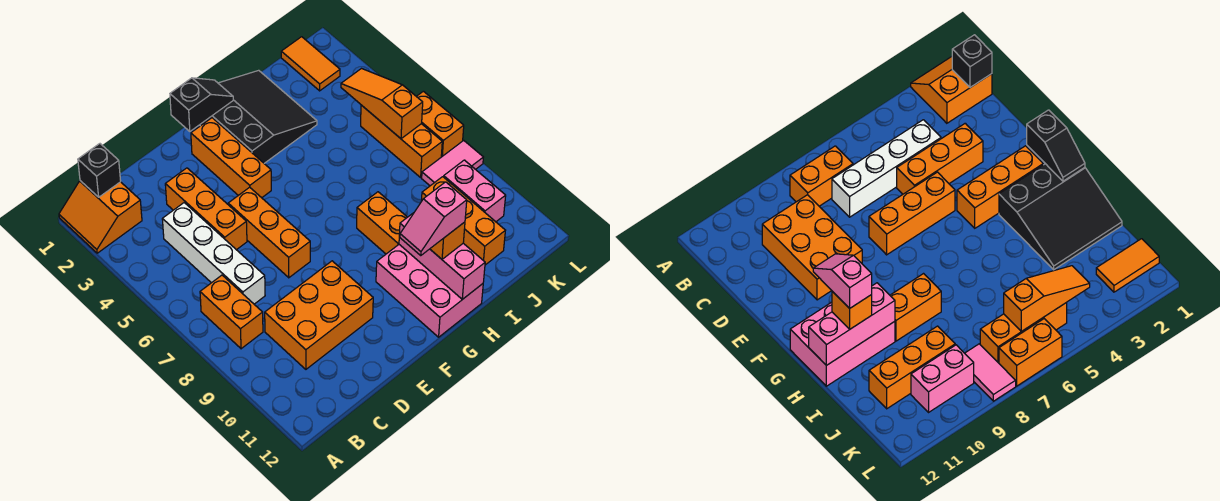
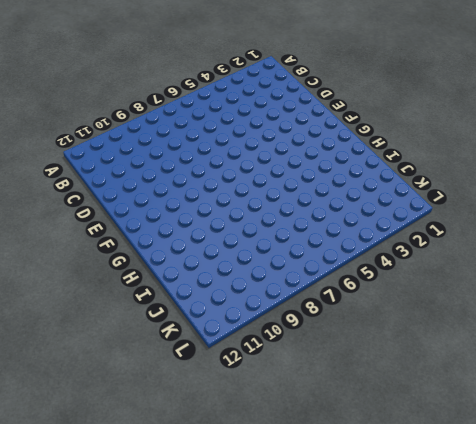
none -> orange 2x2 slope [59,181,142,253]
none -> orange 1x2 brick [200,275,263,349]
none -> white 1x4 brick [162,203,265,304]

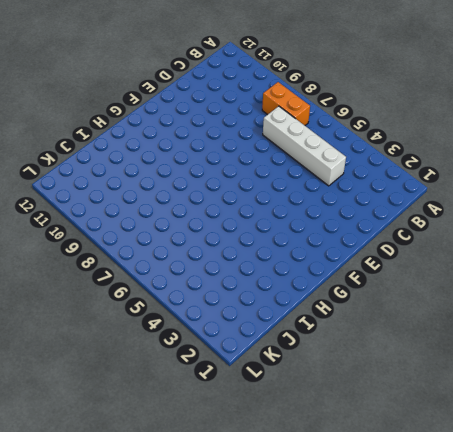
none -> orange 2x2 slope [59,181,142,253]
none -> orange 2x3 brick [265,261,373,369]
none -> orange 1x3 brick [165,168,247,250]

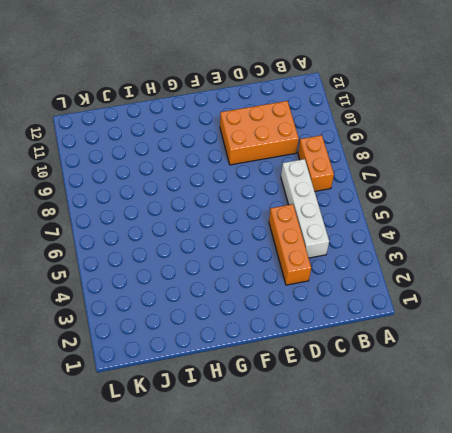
none -> orange 2x2 slope [59,181,142,253]
none -> orange 1x3 brick [228,187,310,278]
none -> orange 1x3 brick [191,118,271,198]

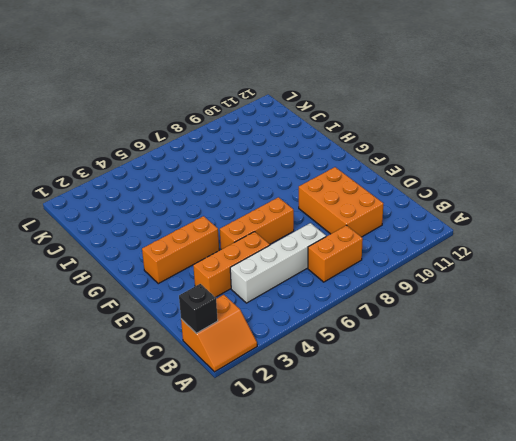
none -> black 3x3 slope [200,70,317,163]
none -> pink 2x3 brick [376,245,483,337]
none -> orange 1x2 brick [357,192,407,254]

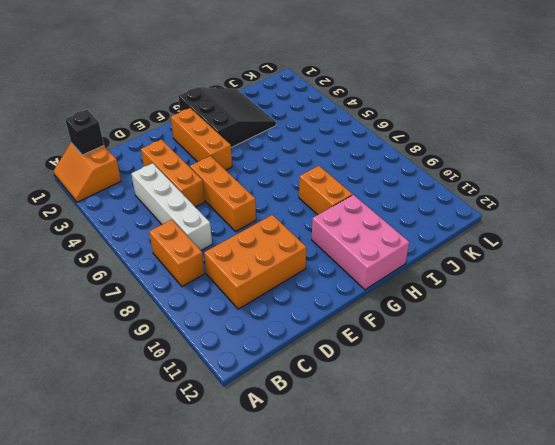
none -> orange 1x3 brick [422,177,505,265]
none -> orange 1x2 tile [281,37,340,91]
none -> orange 1x3 brick [361,105,442,177]

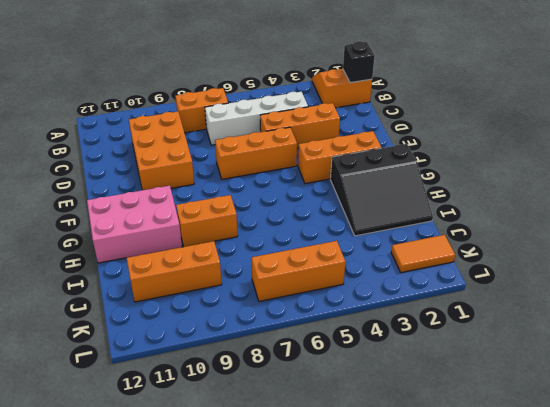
none -> pink 1x2 tile [422,140,483,186]
none -> pink 1x2 brick [444,160,506,222]
none -> orange 1x2 brick [416,91,464,157]

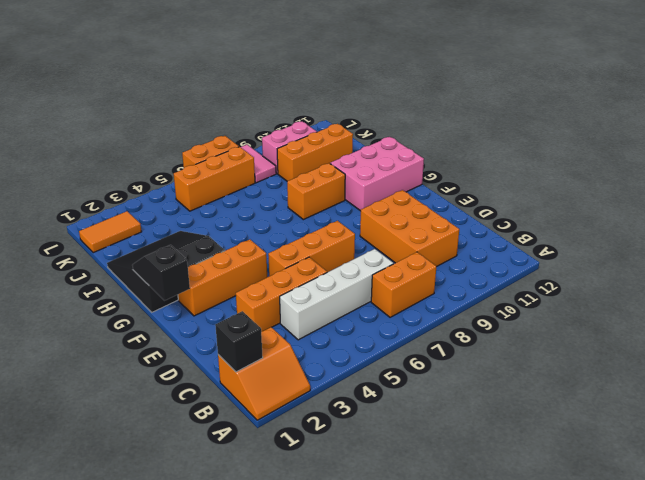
none -> pink 1x3 brick [399,213,485,299]
none -> orange 1x3 slope [341,69,423,139]
none -> orange 1x1 brick [430,222,465,259]

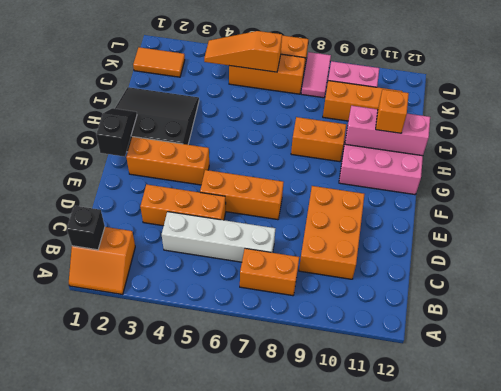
none -> pink 1x2 slope [400,182,467,255]

